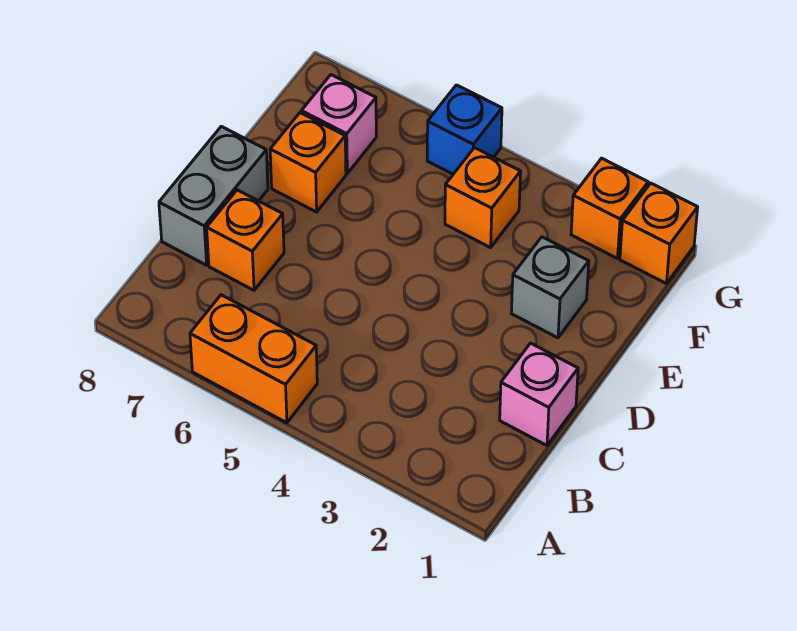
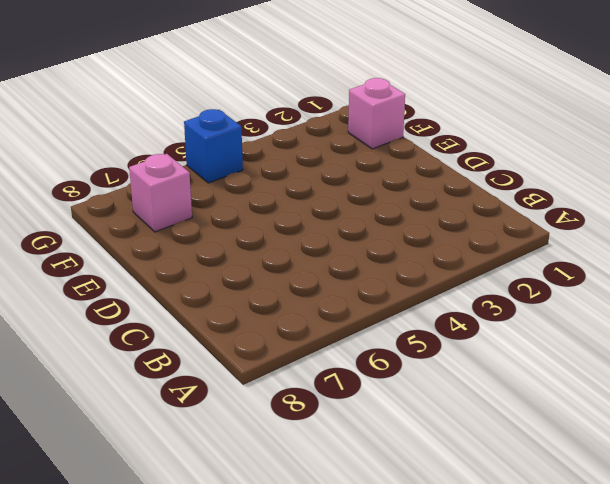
pink 1x1 brick [348,78,405,149] -> pink 1x1 brick moved to [500,343,578,445]
none -> orange 1x2 brick [190,295,317,423]
none -> orange 1x1 brick [207,190,284,290]

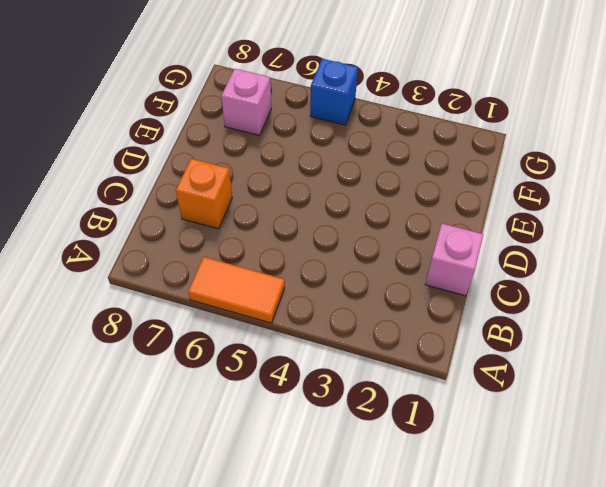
orange 1x2 tile [188,257,285,323] -> orange 1x2 brick [190,295,317,423]
none -> grey 1x2 brick [159,126,268,265]
none -> grey 1x1 brick [511,237,589,338]

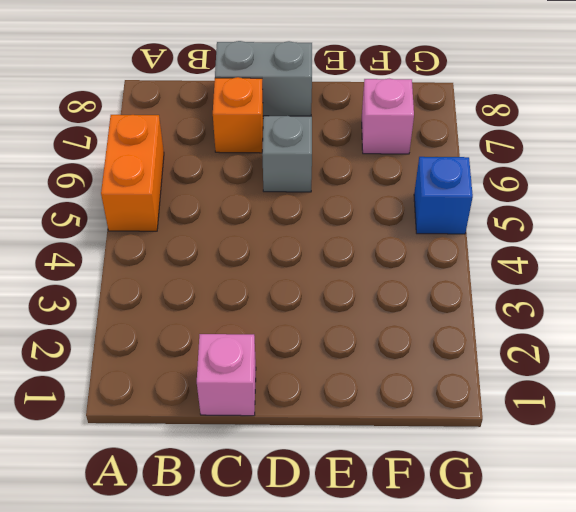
grey 1x1 brick [262,116,312,192] -> grey 1x1 brick moved to [511,237,589,338]
none -> orange 1x1 brick [270,113,346,212]
none -> orange 1x1 brick [445,148,521,248]

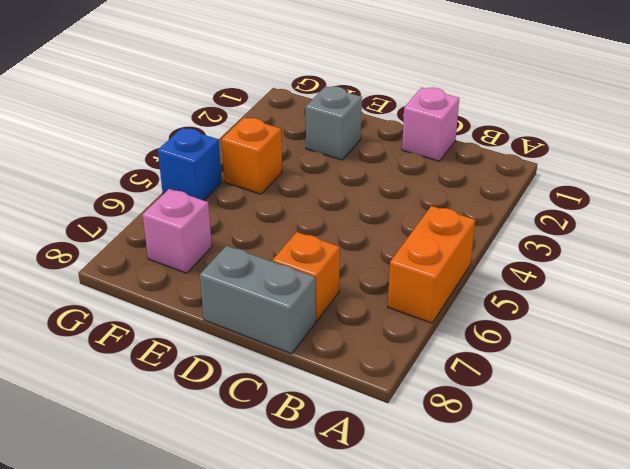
none -> orange 1x1 brick [270,113,346,212]
none -> orange 1x1 brick [620,183,698,284]

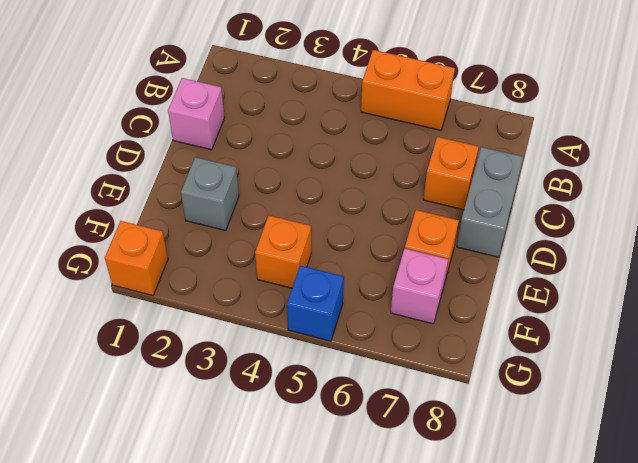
none -> orange 1x1 brick [571,158,648,258]

